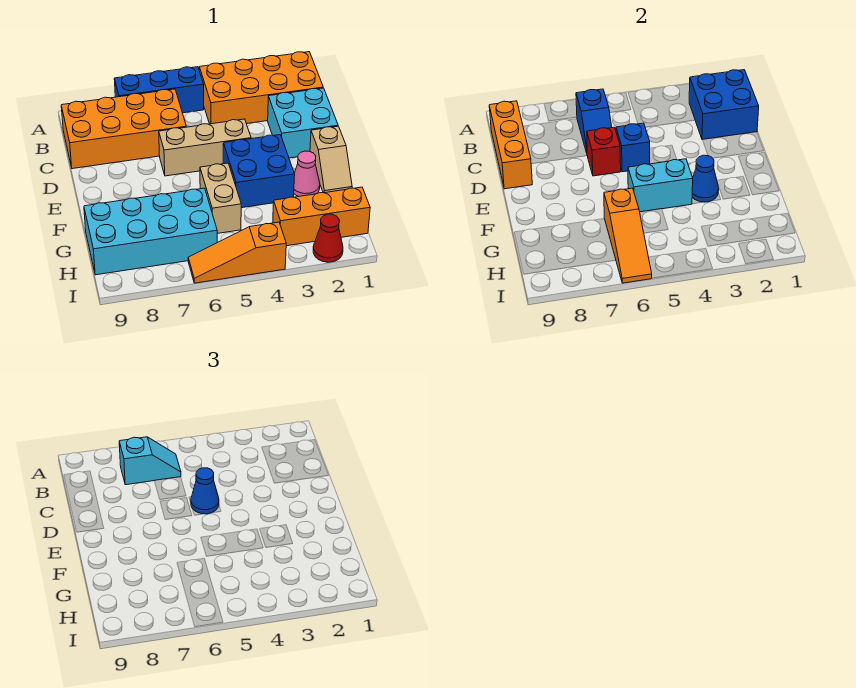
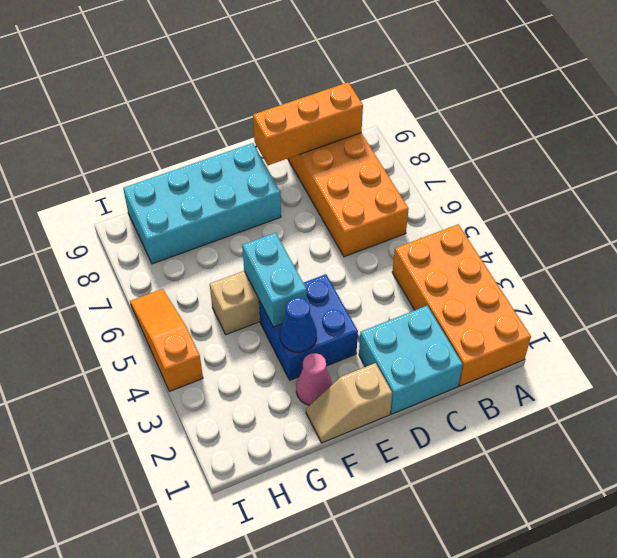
cyan 2x4 brick [123,143,281,264] -> cyan 2x4 brick turned to [84,188,217,275]
none -> blue 1x3 brick [114,67,204,113]
none -> tan 1x3 brick [159,119,251,176]
none -> orange 1x3 brick [273,187,370,246]

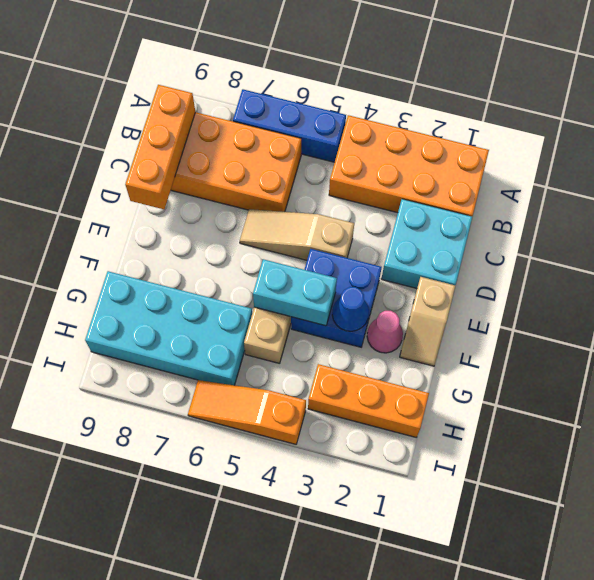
tan 1x3 slope [240,209,354,260] -> tan 1x3 brick [159,119,251,176]
none -> red 1x1 cone [313,214,343,262]
none -> blue 2x2 brick [689,70,759,140]
none -> blue 1x2 slope [576,89,612,153]

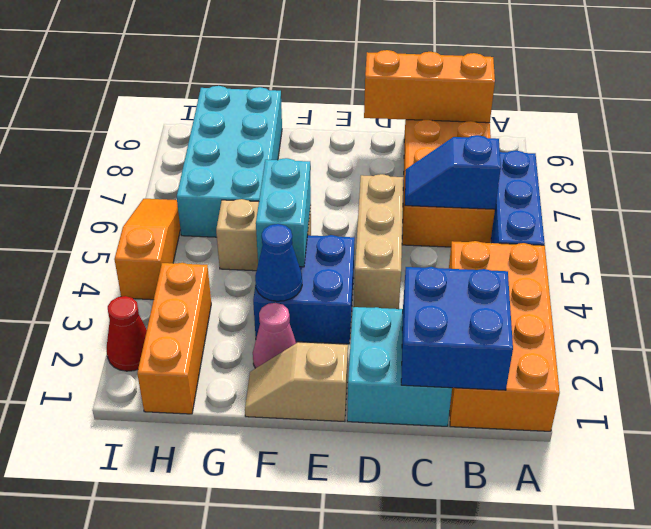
none -> blue 1x1 brick [616,123,650,172]
none -> red 1x1 brick [587,127,621,176]
none -> orange 1x3 slope [604,188,652,283]

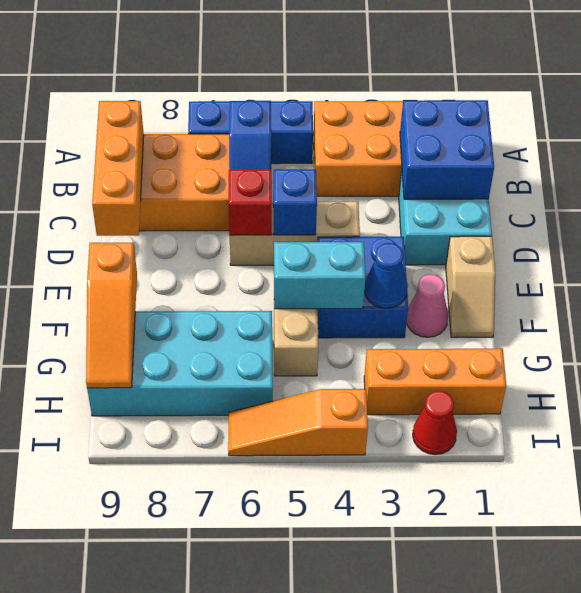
orange 1x3 slope [86,243,137,388] -> orange 1x3 slope moved to [604,188,652,283]
none -> cyan 1x2 slope [119,437,181,485]
none -> blue 1x1 cone [191,468,219,514]

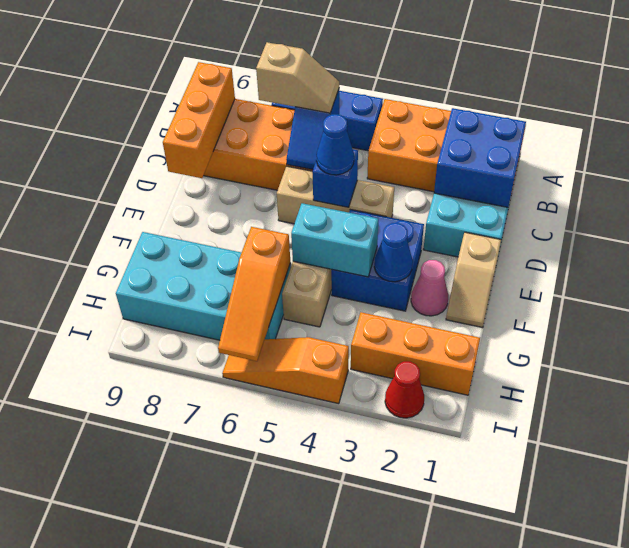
tan 1x2 slope [256,42,339,113] -> cyan 1x2 slope [119,437,181,485]
none -> red 1x1 brick [587,127,621,176]

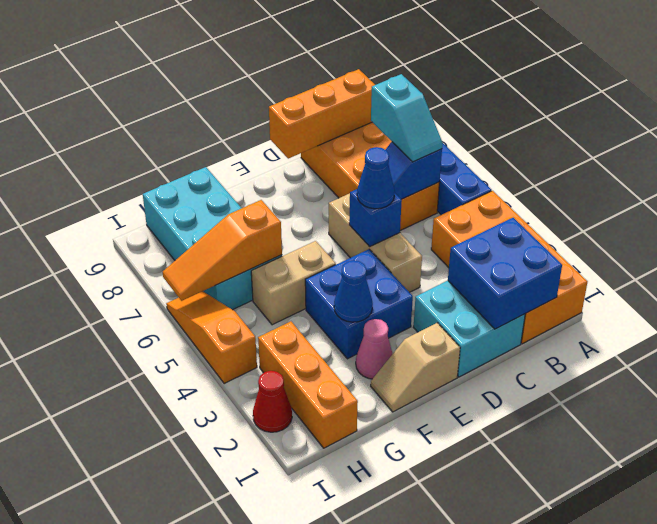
none -> red 1x1 brick [587,127,621,176]
none -> cyan 1x2 brick [628,159,693,212]

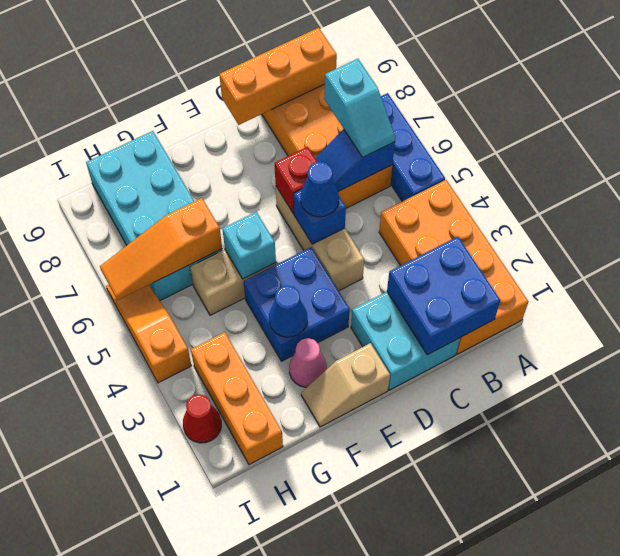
cyan 1x1 brick [222,212,276,279] -> cyan 1x2 brick [628,159,693,212]

